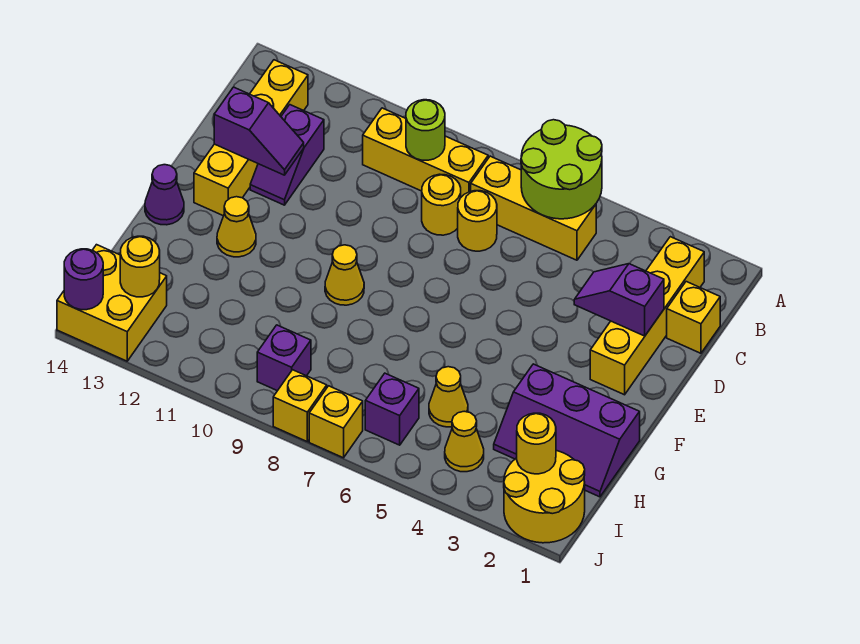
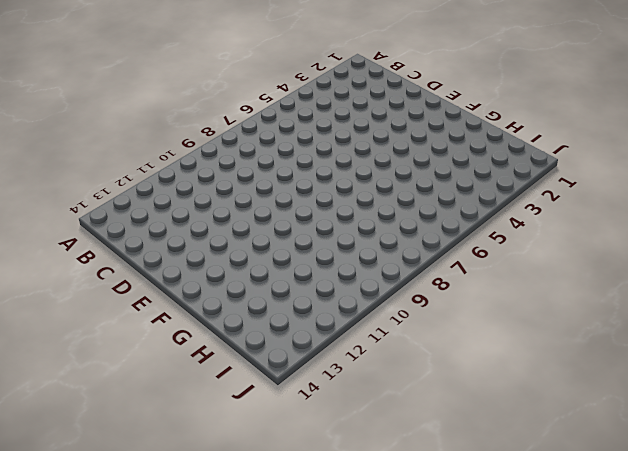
none -> yellow 1x4 brick [590,237,704,395]
none -> yellow 1x3 brick [471,156,596,260]
none -> yellow 1x3 brick [363,108,488,197]

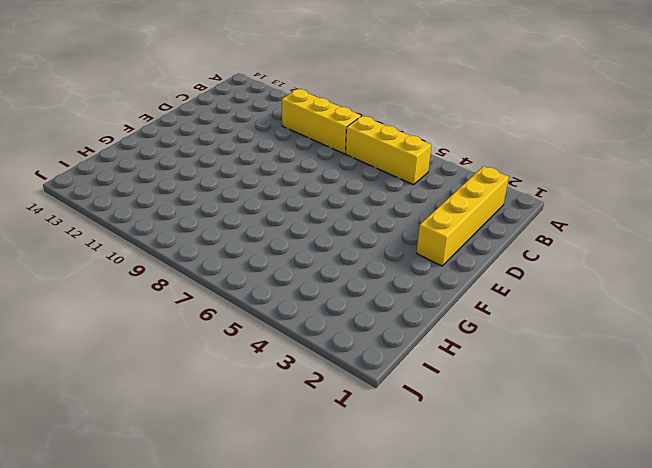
none -> yellow 1x4 brick [194,60,308,216]
none -> yellow 1x1 brick [667,282,720,353]
none -> yellow 1x1 round brick [458,191,497,251]

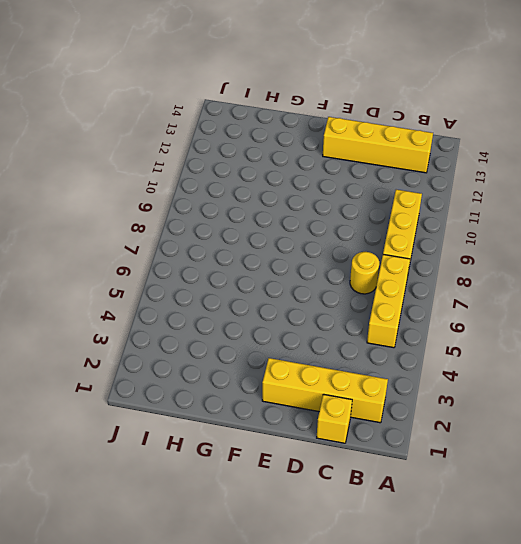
none -> yellow 1x1 round brick [422,174,461,235]
none -> purple 1x2 slope [250,105,324,205]
none -> yellow 1x1 cone [325,245,364,305]

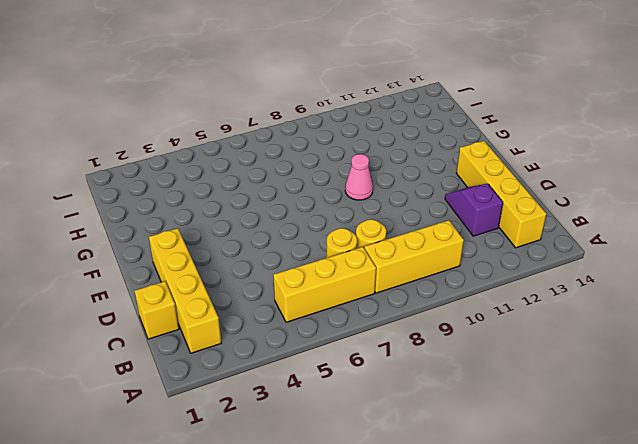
pink 1x1 cone [345,154,373,200] -> yellow 1x1 cone [325,245,364,305]
none -> yellow 1x1 cone [217,197,256,257]
none -> purple 1x1 cone [145,165,184,225]
none -> purple 2x3 slope [494,364,640,497]

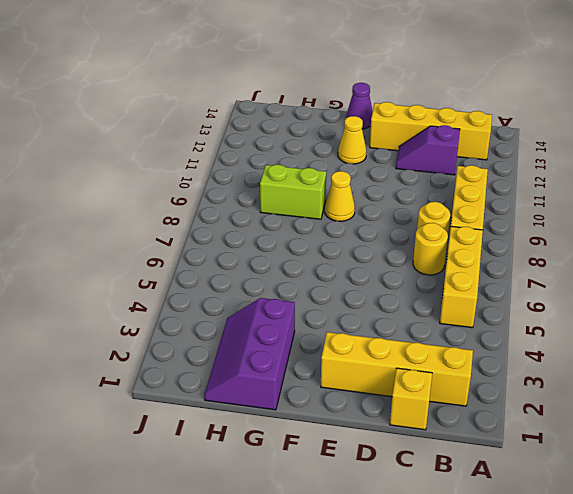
lime 1x2 brick [260,165,326,219] -> none
none -> yellow 1x1 cone [429,367,468,427]
none -> yellow 2x2 round brick [504,451,585,543]
none -> yellow 1x1 cone [445,411,484,472]

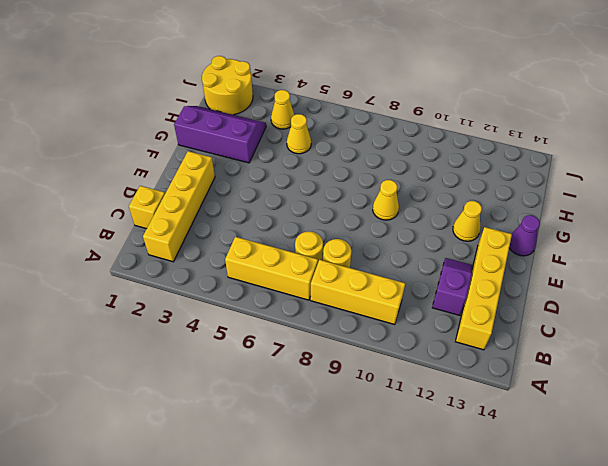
none -> purple 1x1 brick [365,373,419,445]
none -> purple 1x1 brick [257,325,311,391]
none -> yellow 2x2 brick [57,245,167,361]

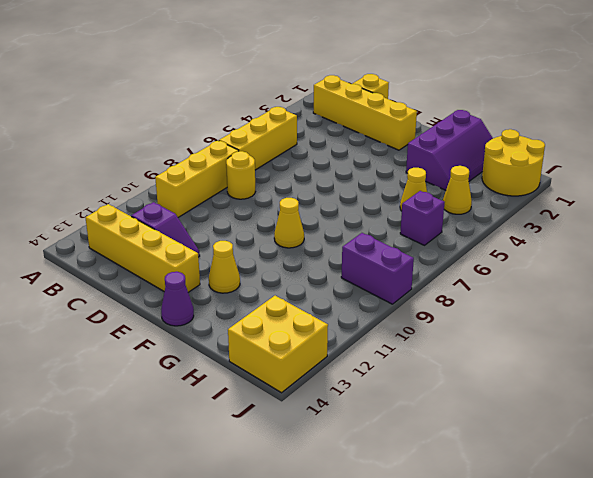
purple 1x2 brick [341,233,414,304] -> purple 1x1 brick [257,325,311,391]
none -> yellow 1x1 round brick [458,191,497,251]
none -> yellow 1x1 brick [309,386,363,458]
none -> yellow 1x1 brick [273,370,327,442]

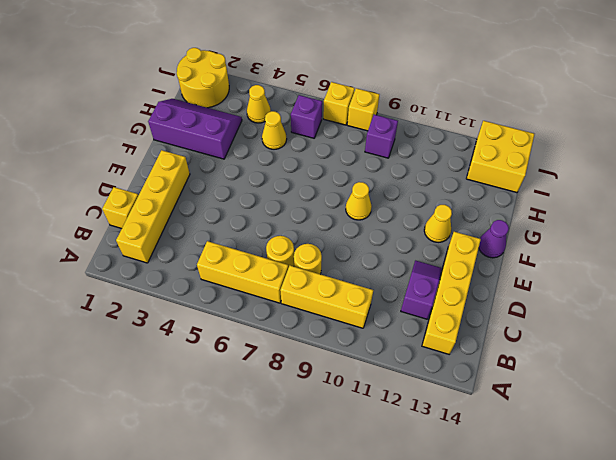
none -> lime 2x2 round brick [521,120,602,219]
none -> lime 1x1 round brick [406,100,445,160]
none -> purple 1x2 slope [574,264,664,336]

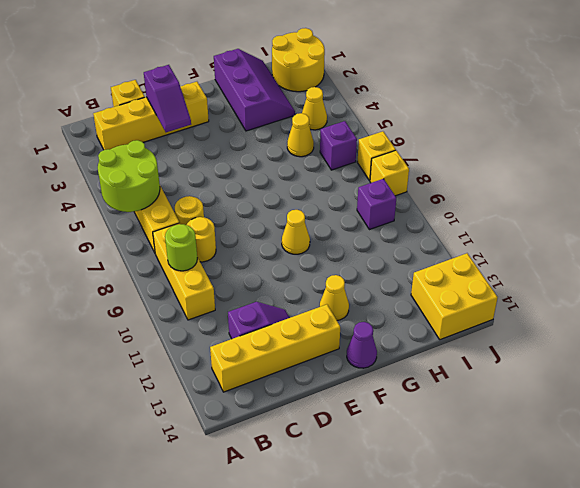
none -> purple 1x2 slope [214,87,304,175]
none -> yellow 1x1 round brick [517,413,556,474]
none -> yellow 1x1 round brick [120,236,160,297]

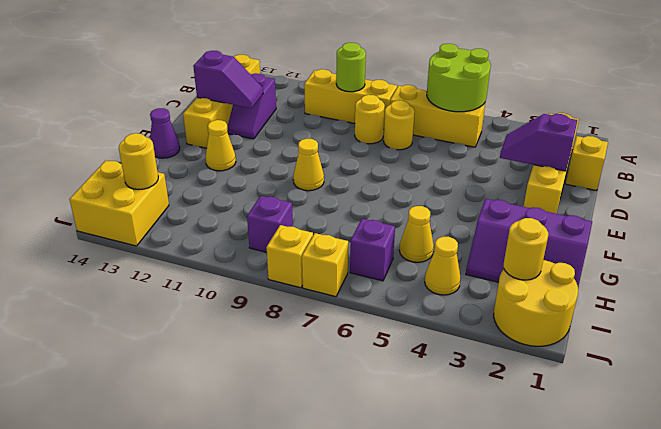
none -> purple 1x1 round brick [64,249,103,310]

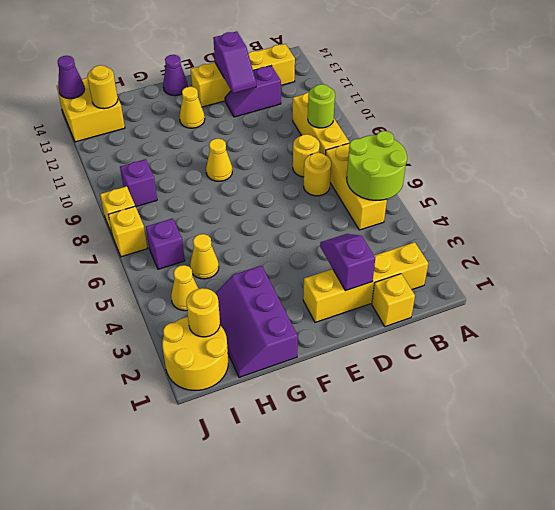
purple 1x1 cone [58,56,85,99] -> purple 1x1 round brick [64,249,103,310]

